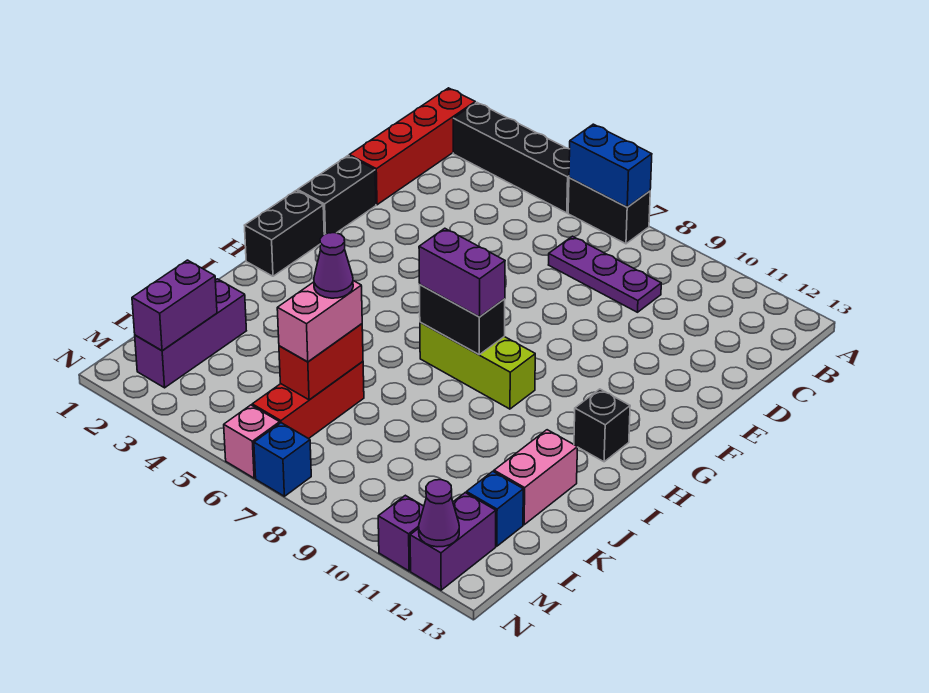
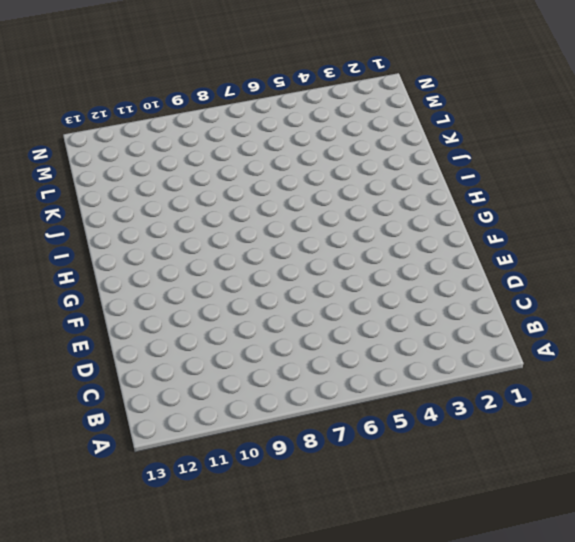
none -> red 1x4 brick [349,88,475,205]
none -> black 1x4 brick [453,102,570,213]
none -> black 1x2 brick [568,178,650,244]

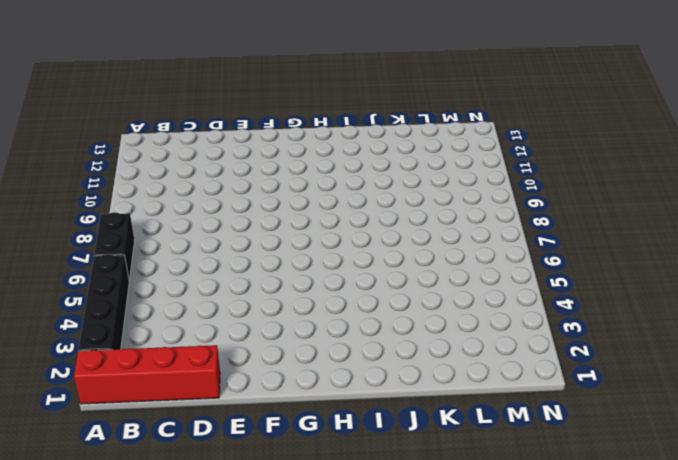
none -> purple 1x3 plate [549,236,661,312]
none -> black 1x2 brick [298,155,376,234]
none -> black 1x2 brick [245,190,324,276]

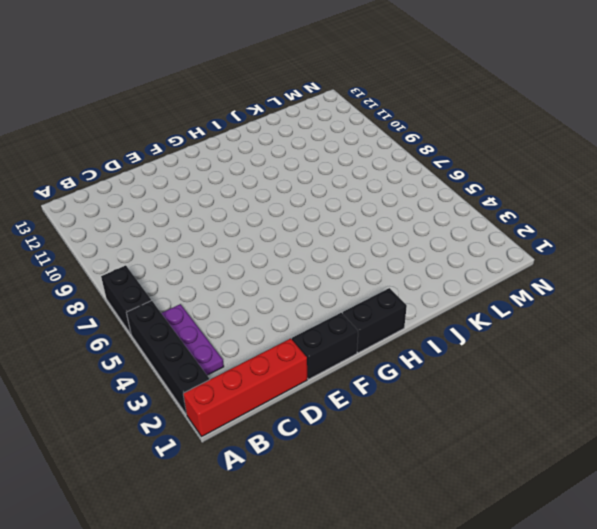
purple 1x3 plate [161,304,224,375] -> purple 1x3 plate moved to [549,236,661,312]
none -> lime 1x3 brick [420,322,535,409]
none -> black 1x1 brick [574,389,630,462]
none -> pink 1x2 brick [494,430,577,525]

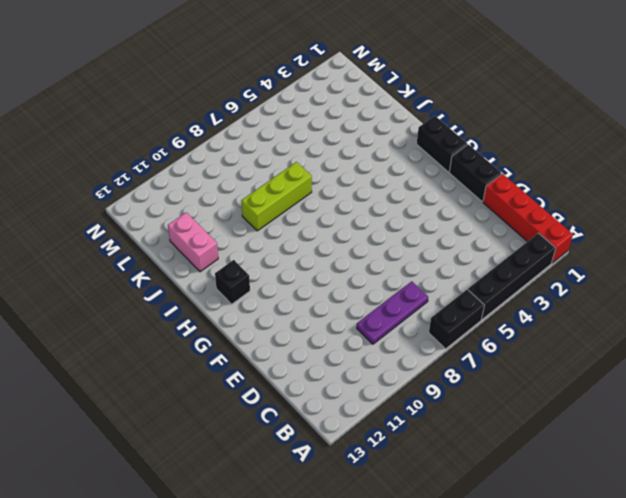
lime 1x3 brick [241,162,312,231] -> lime 1x3 brick moved to [420,322,535,409]
none -> purple 1x3 brick [135,279,246,388]
none -> red 1x3 brick [252,361,364,439]
none -> blue 1x1 brick [467,471,523,546]

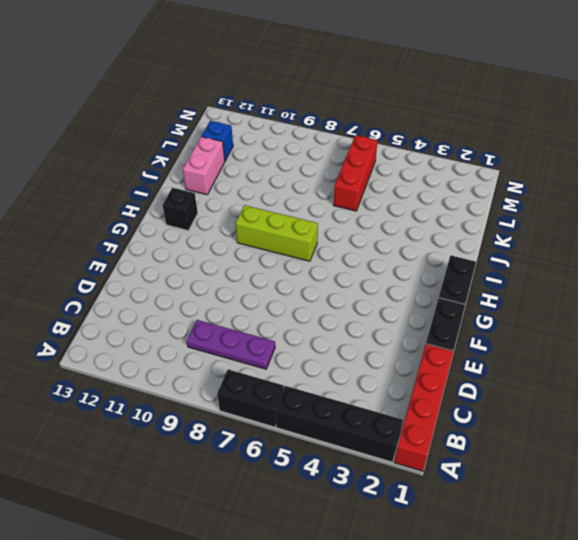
none -> purple 1x3 brick [135,279,246,388]
none -> purple 1x2 brick [410,493,496,590]
none -> pink 1x1 brick [224,405,280,478]

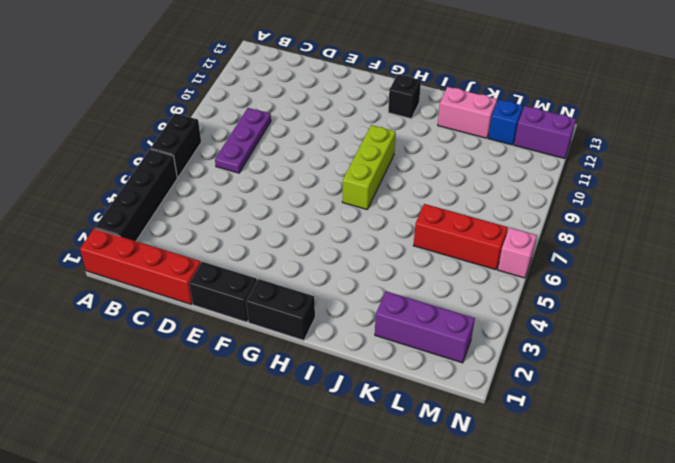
none -> blue 1x1 brick [254,423,311,496]
none -> purple 1x1 brick [378,495,424,571]
none -> blue 1x2 brick [569,124,652,207]

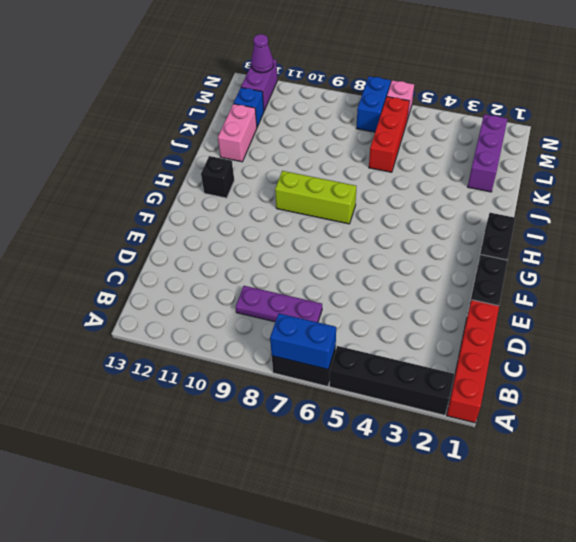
blue 1x2 brick [357,76,391,132] -> blue 1x1 brick [254,423,311,496]
none -> purple 1x1 brick [378,495,424,571]
none -> black 1x2 brick [420,285,505,355]
none -> red 1x2 brick [279,324,363,400]

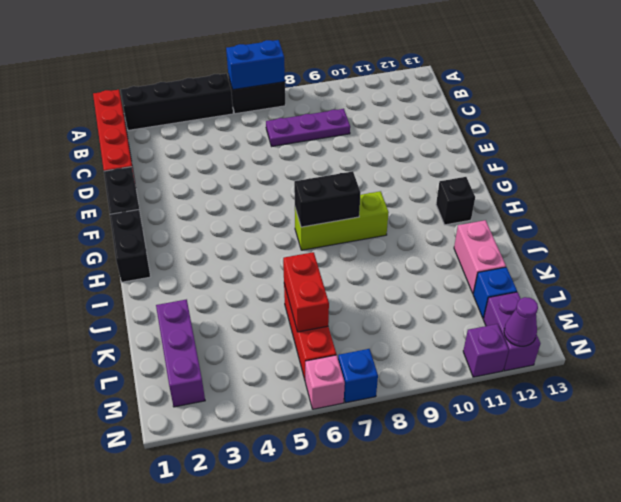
none -> purple 1x2 brick [132,260,217,351]
none -> purple 1x2 brick [419,228,505,317]
none -> pink 1x2 brick [277,281,362,362]

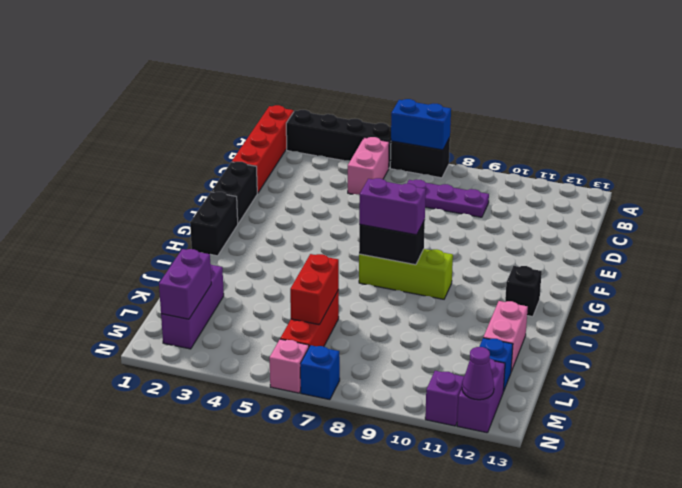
pink 1x2 brick [348,137,389,195] -> pink 1x2 brick moved to [277,281,362,362]
none -> purple 1x1 cone [314,233,353,298]

